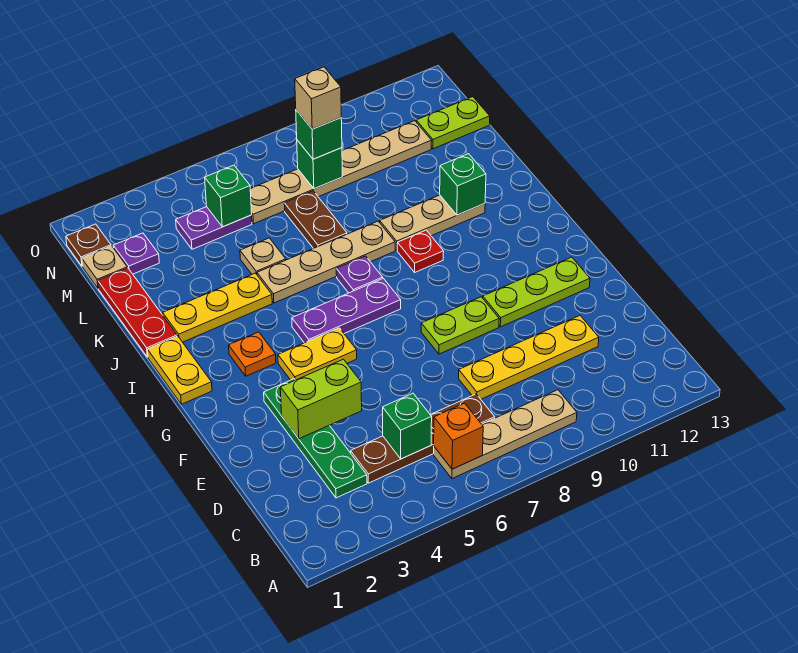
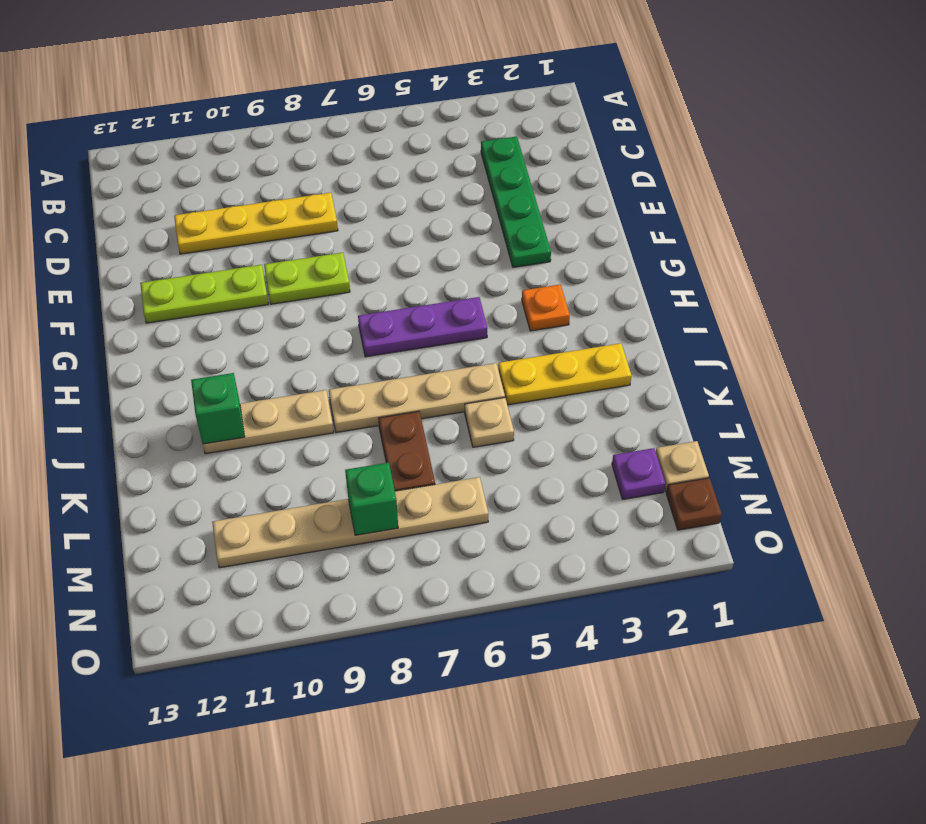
none -> tan 1x4 plate [434,390,577,479]
none -> brown 1x4 plate [351,394,495,483]
none -> yellow 1x2 plate [278,328,357,380]
none -> yellow 1x2 plate [147,336,212,404]

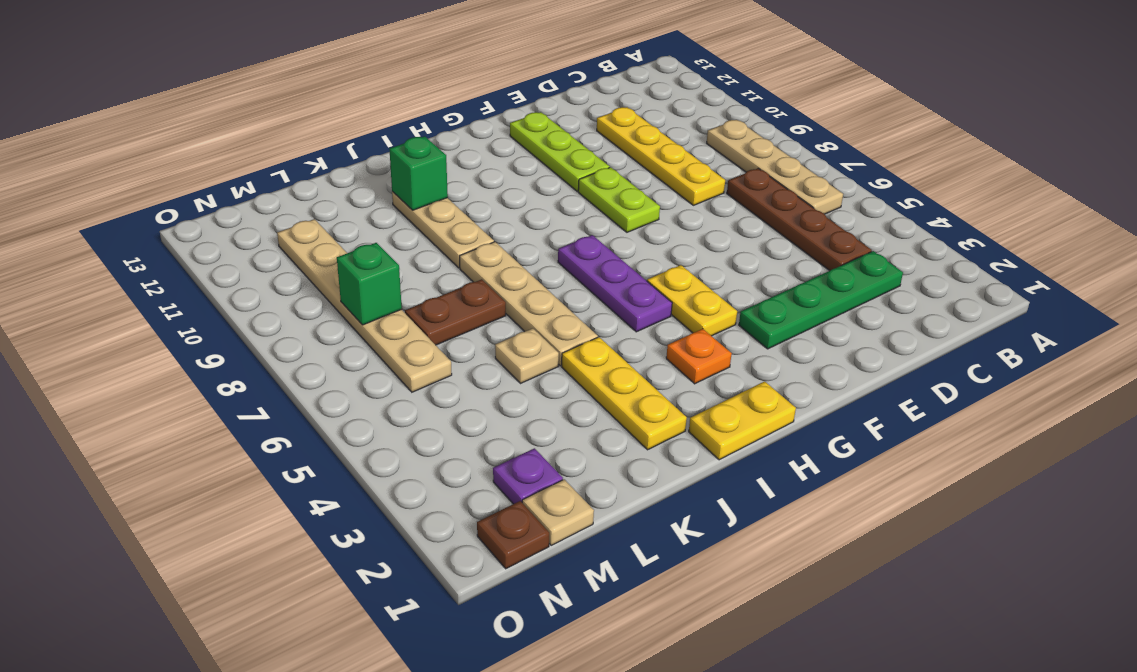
none -> purple 1x1 plate [336,256,383,293]
none -> red 1x1 plate [397,230,444,272]
none -> red 1x3 plate [98,268,177,357]
none -> purple 1x2 plate [176,207,252,249]

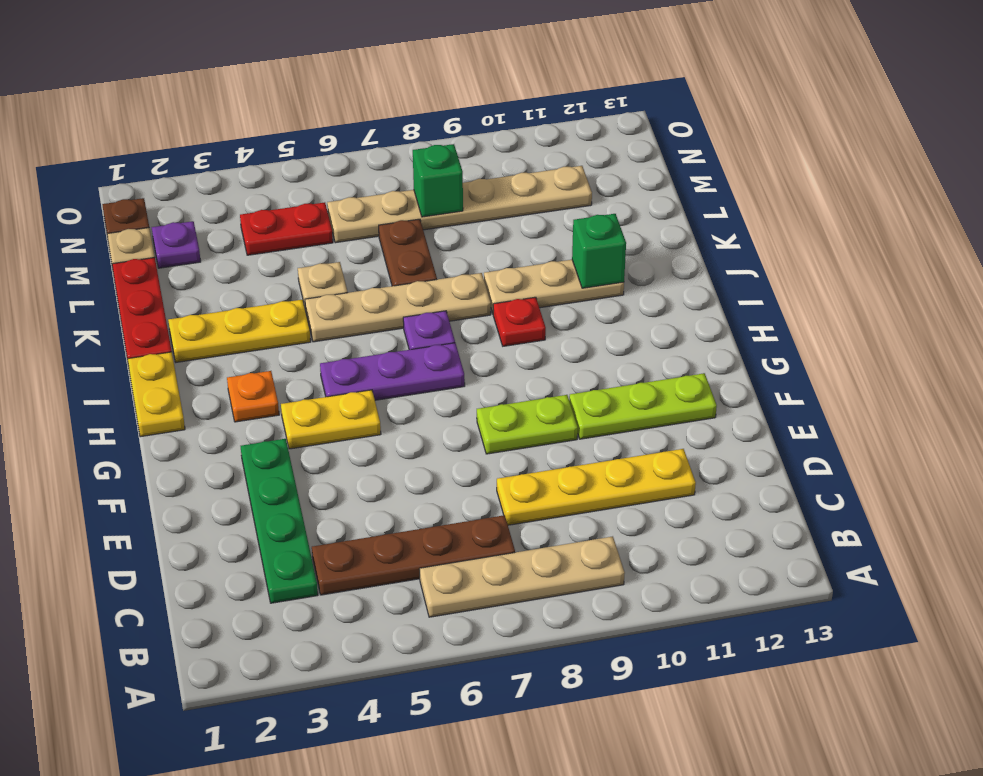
red 1x2 plate [240,202,333,255] -> purple 1x2 plate [176,207,252,249]
none -> lime 1x2 plate [416,97,490,149]
none -> orange 1x1 brick [434,403,483,469]
none -> green 1x1 brick [383,393,432,459]
none -> lime 1x2 brick [280,359,362,439]

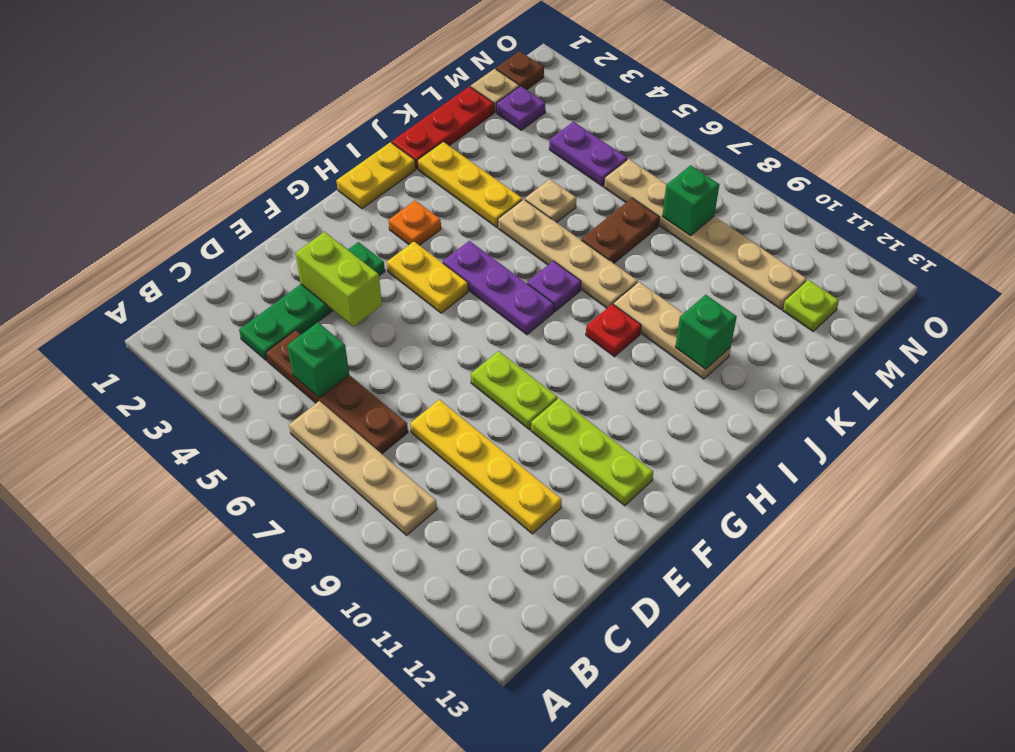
lime 1x1 plate [783,280,839,331] -> lime 1x2 plate [416,97,490,149]
none -> orange 1x1 brick [434,403,483,469]
none -> green 1x1 brick [205,165,252,227]
none -> green 1x1 brick [296,110,342,159]
none -> tan 1x1 brick [295,67,341,129]

